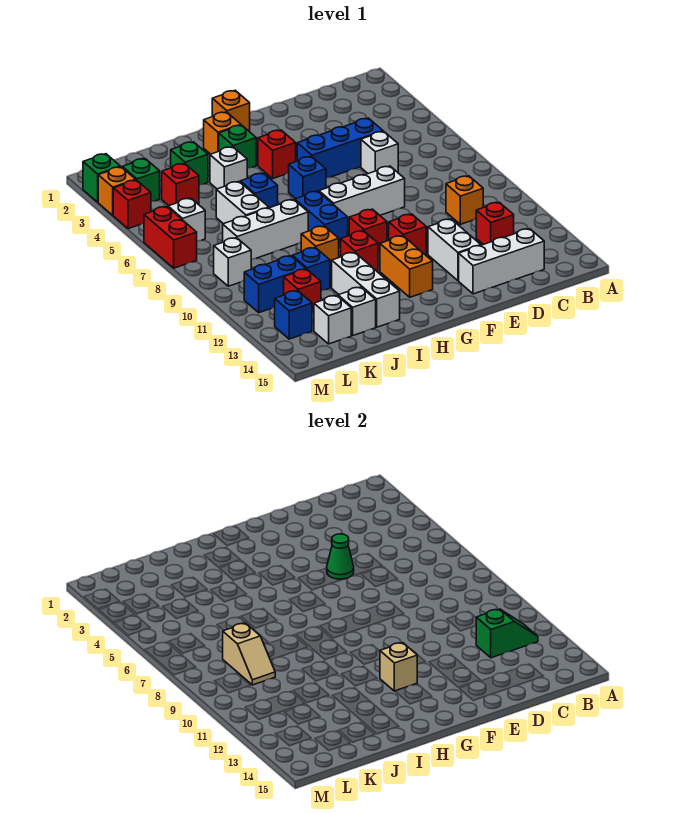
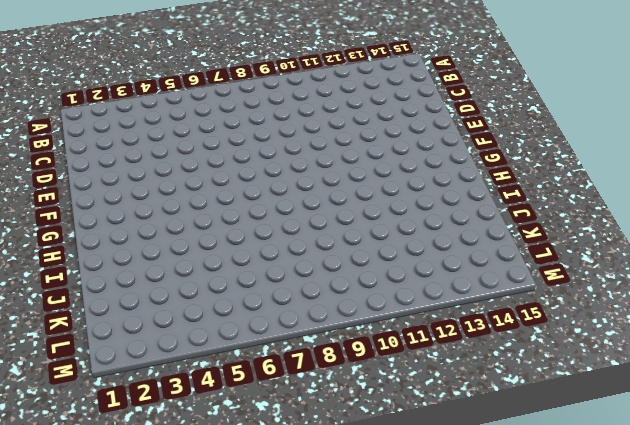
none -> orange 1x1 brick [446,176,483,224]
none -> red 1x1 brick [476,202,514,245]
none -> white 1x3 brick [459,229,544,294]
none -> blue 1x3 brick [297,118,383,178]

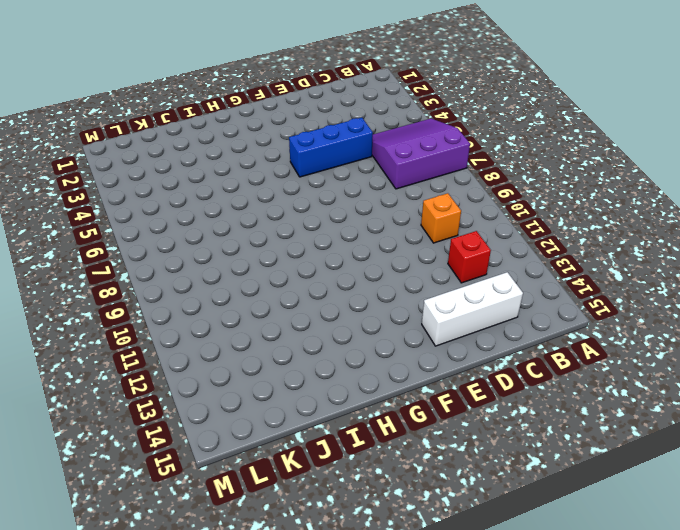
purple 3x3 slope [372,119,470,189] -> none
none -> white 1x1 brick [361,131,398,174]
none -> white 1x3 brick [319,166,405,226]
none -> white 1x2 brick [428,219,481,281]
none -> red 1x1 brick [389,214,426,255]

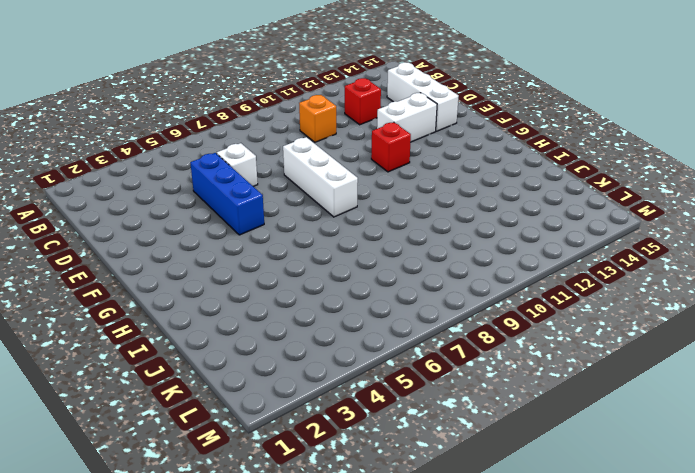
none -> orange 1x1 brick [212,90,250,131]
none -> red 1x1 brick [258,130,296,178]
none -> blue 1x1 brick [289,156,326,199]
none -> red 1x1 brick [349,209,387,252]

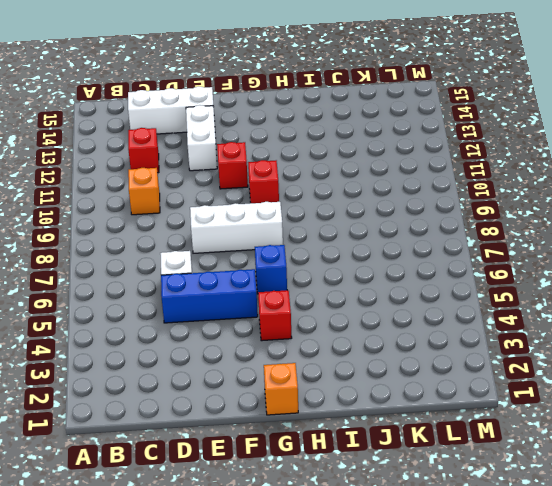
none -> orange 1x2 brick [380,236,433,297]
none -> orange 1x1 brick [204,112,241,154]
none -> green 1x1 brick [219,125,256,168]
none -> blue 1x2 brick [295,191,348,247]

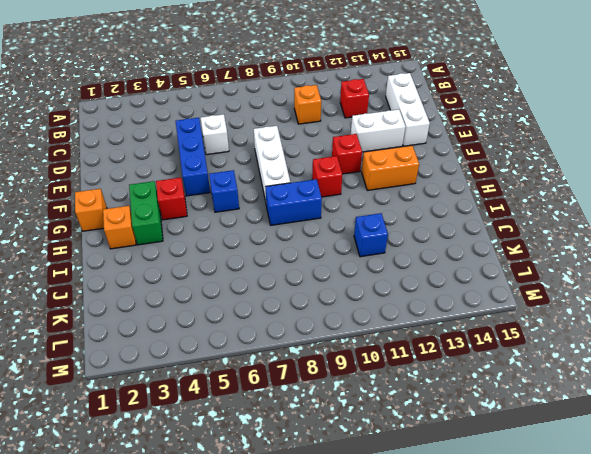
green 1x2 brick [129,181,163,245] -> green 1x1 brick [219,125,256,168]
none -> red 1x1 brick [341,231,378,272]
none -> white 1x1 brick [210,147,247,189]
none -> blue 1x1 brick [240,173,278,208]
none -> white 1x3 brick [223,199,308,259]

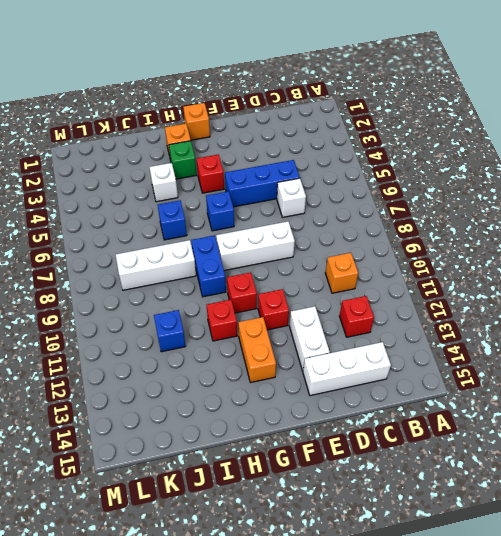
none -> orange 1x1 brick [301,226,339,269]
none -> white 1x3 brick [332,252,400,327]
none -> green 1x1 brick [171,142,208,185]
none -> white 1x2 brick [216,182,269,224]

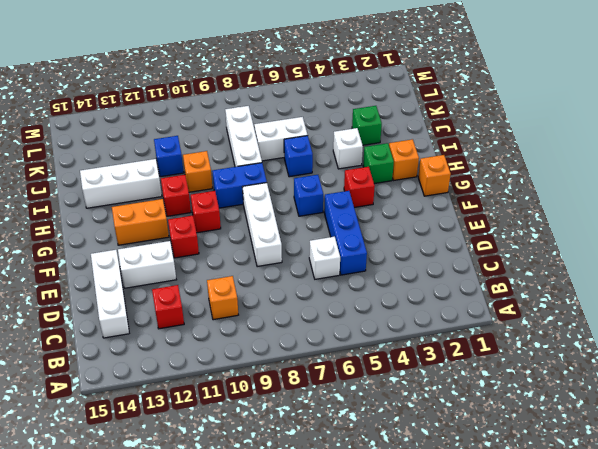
none -> white 1x1 brick [338,287,376,335]
none -> red 1x1 brick [162,163,199,206]
none -> blue 1x2 brick [244,256,306,313]
none -> red 1x1 brick [284,269,321,312]

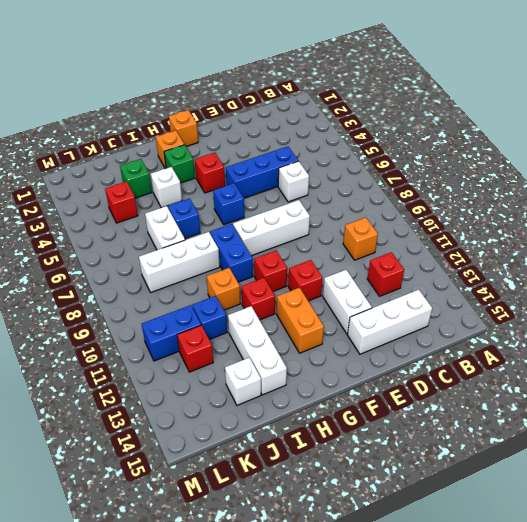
none -> white 1x1 brick [314,295,351,344]
none -> green 1x1 brick [122,159,160,202]
none -> white 1x1 brick [168,198,205,241]
none -> white 1x1 brick [214,238,251,286]

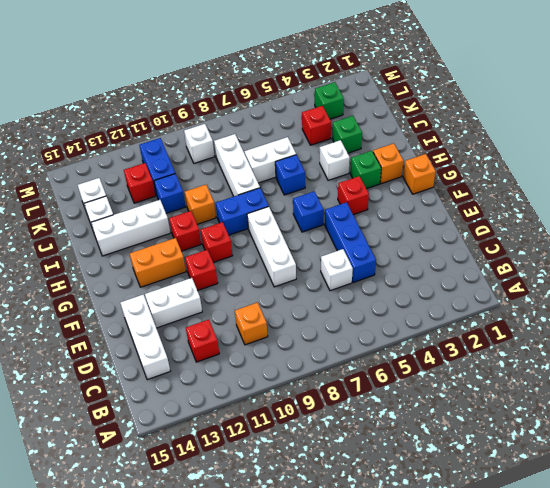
none -> white 1x1 brick [168,198,205,241]
none -> blue 1x1 brick [275,291,312,339]
none -> green 1x1 brick [83,154,120,202]
none -> orange 1x1 brick [98,167,135,215]

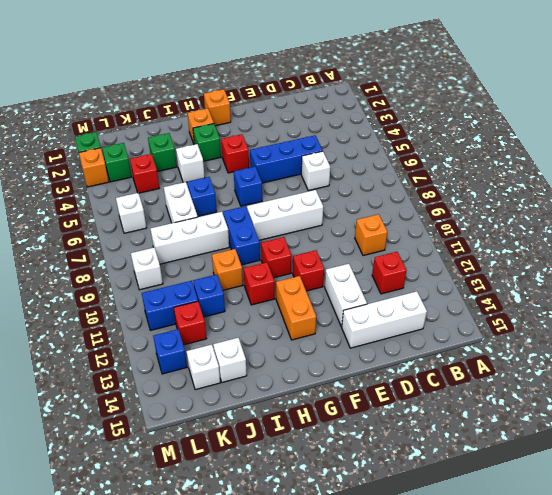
none -> white 1x3 brick [332,252,400,327]
none -> red 1x1 brick [113,180,151,229]
none -> red 1x2 brick [144,207,197,268]
none -> green 1x2 slope [476,609,538,658]

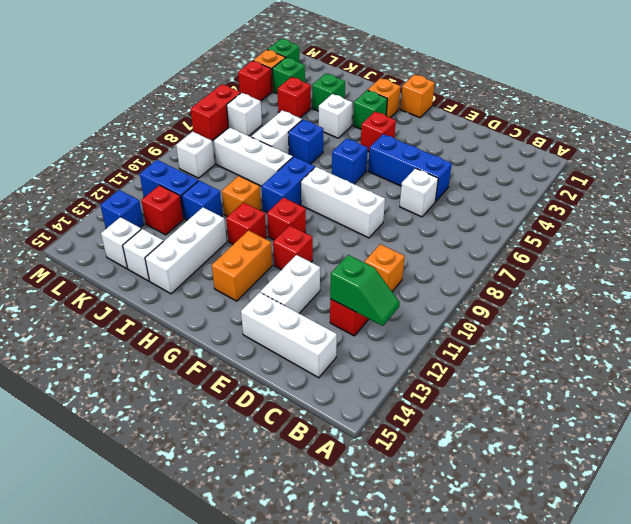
none -> green 1x1 cone [327,534,354,579]
none -> tan 1x1 brick [380,643,417,691]
none -> tan 1x2 slope [223,623,275,685]

